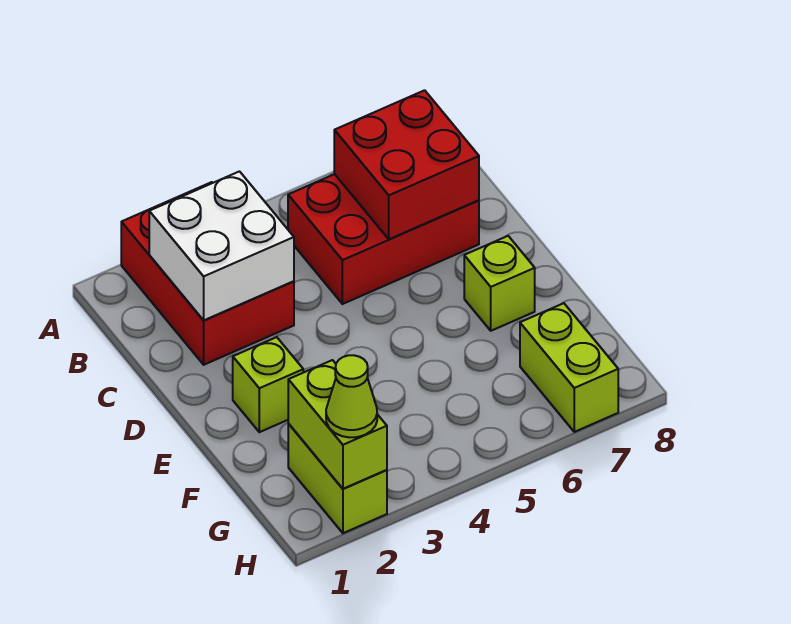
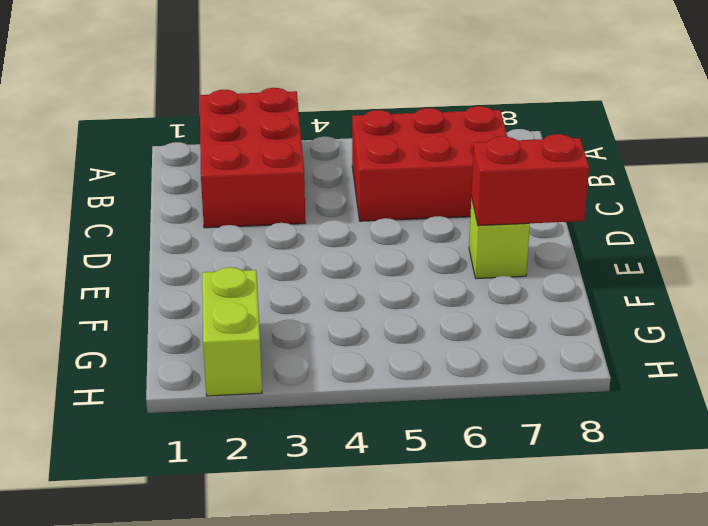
red 1x2 brick [471,134,589,226] -> none
none -> lime 1x1 brick [233,337,303,432]
none -> lime 1x2 brick [520,303,618,432]

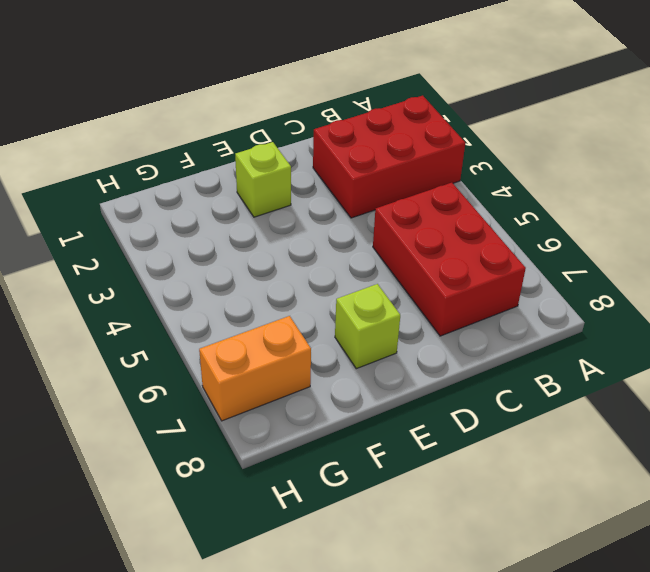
orange 1x2 brick [199,316,311,421] -> lime 1x2 brick [520,303,618,432]
none -> lime 1x2 brick [288,424,387,533]
none -> white 2x2 brick [149,171,294,320]

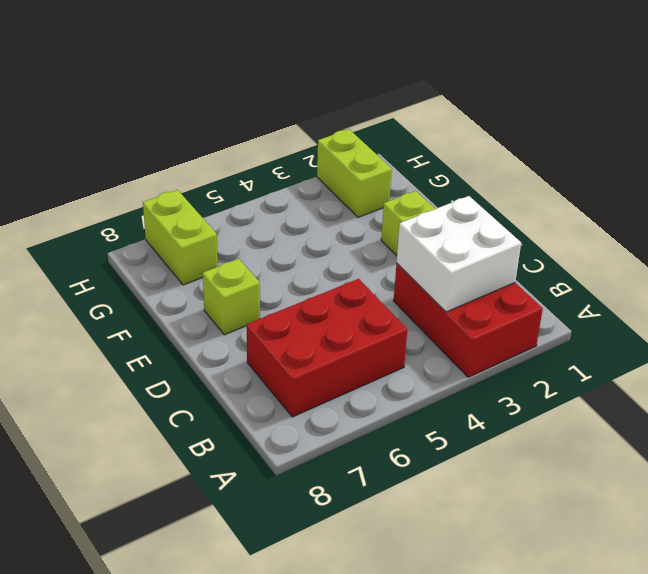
none -> red 2x2 brick [334,90,479,239]
none -> lime 1x2 brick [288,360,387,489]

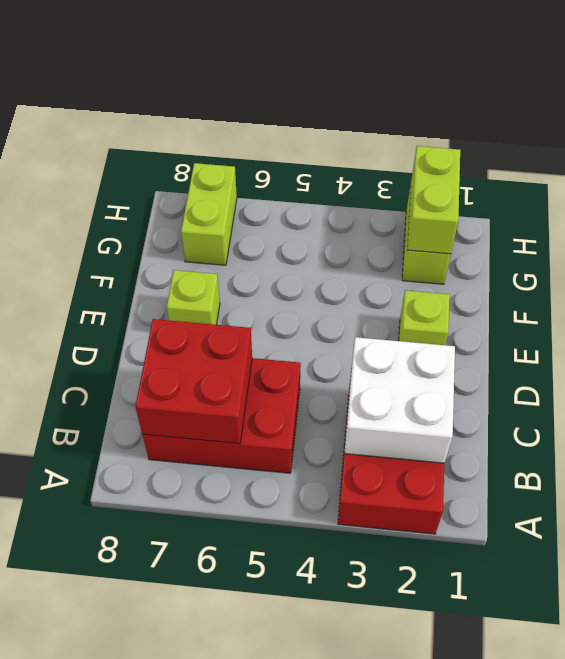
none -> lime 1x1 cone [326,355,377,438]

